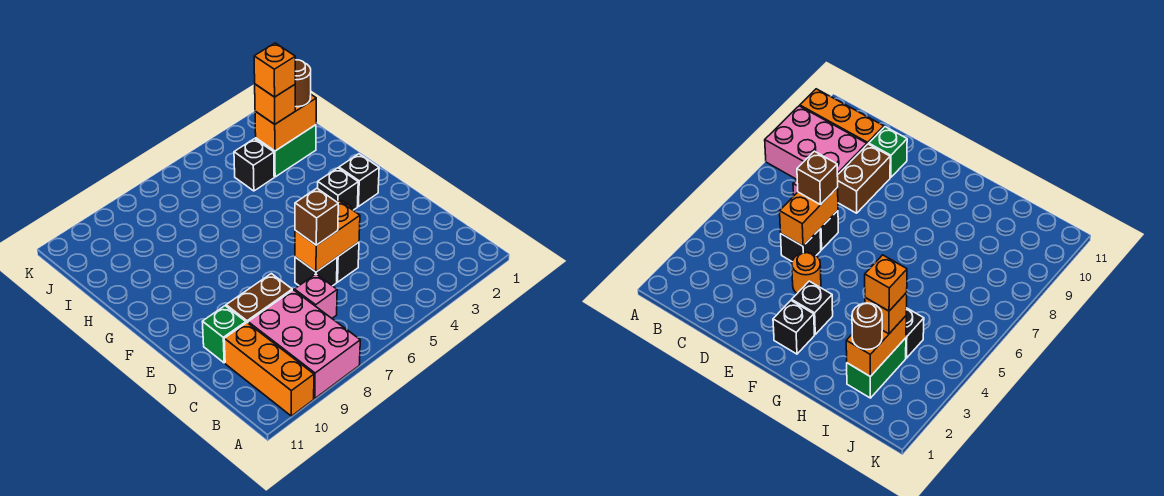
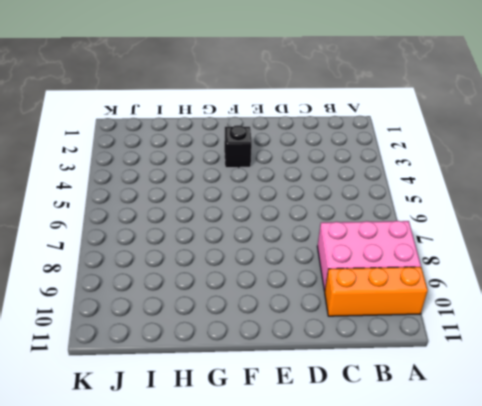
none -> pink 1x1 brick [294,274,337,318]
none -> black 1x1 brick [337,242,359,282]
none -> black 1x1 brick [295,257,337,286]

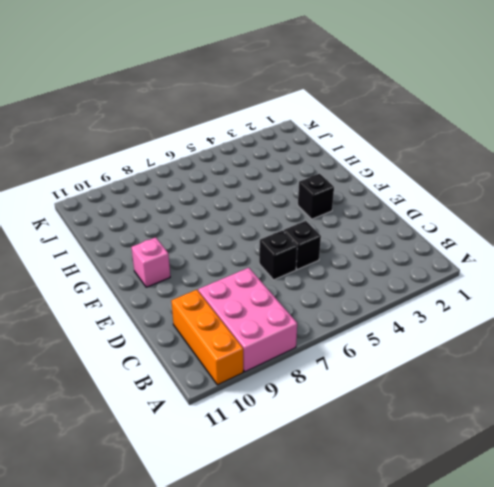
pink 1x1 brick [131,237,170,287] -> pink 1x1 brick moved to [294,274,337,318]
none -> brown 1x2 brick [226,274,292,323]
none -> green 1x1 brick [202,306,246,363]
none -> orange 1x1 round brick [792,253,821,293]

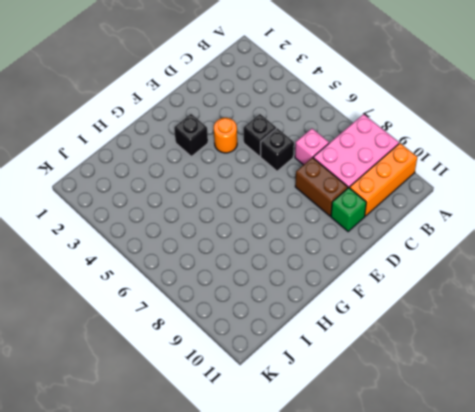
none -> black 1x1 brick [339,154,379,207]
none -> green 1x2 brick [256,125,316,177]
none -> black 1x1 brick [234,139,274,191]

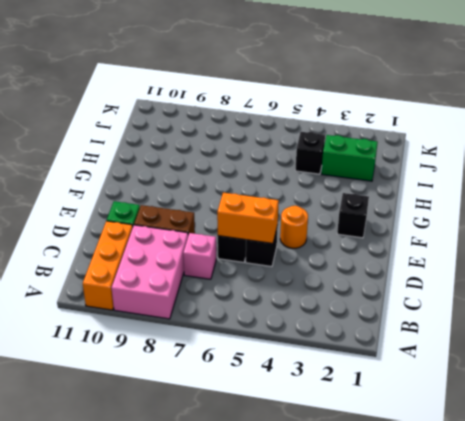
none -> black 1x1 brick [318,168,358,210]
none -> orange 1x2 brick [255,95,316,151]
none -> brown 1x1 brick [295,188,338,245]

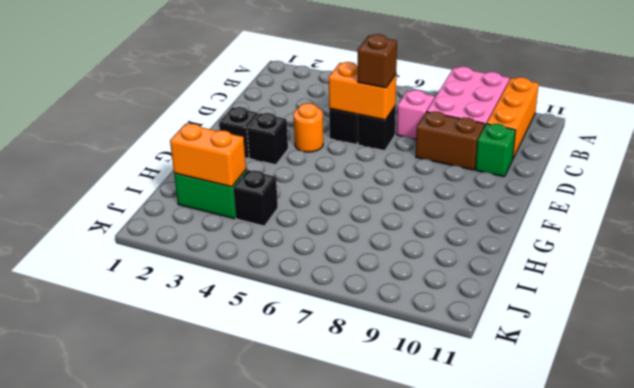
none -> brown 1x1 round brick [295,60,311,107]
none -> orange 1x1 brick [255,84,295,124]
none -> orange 1x1 brick [254,43,295,97]

